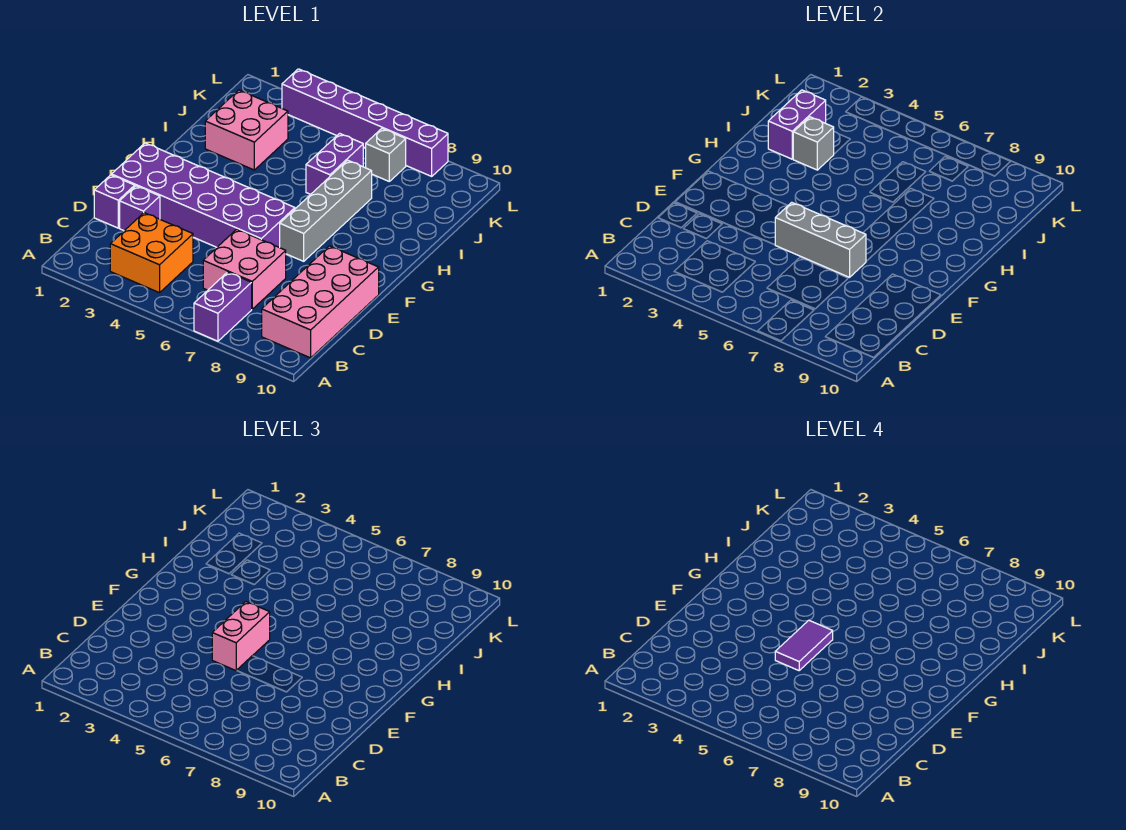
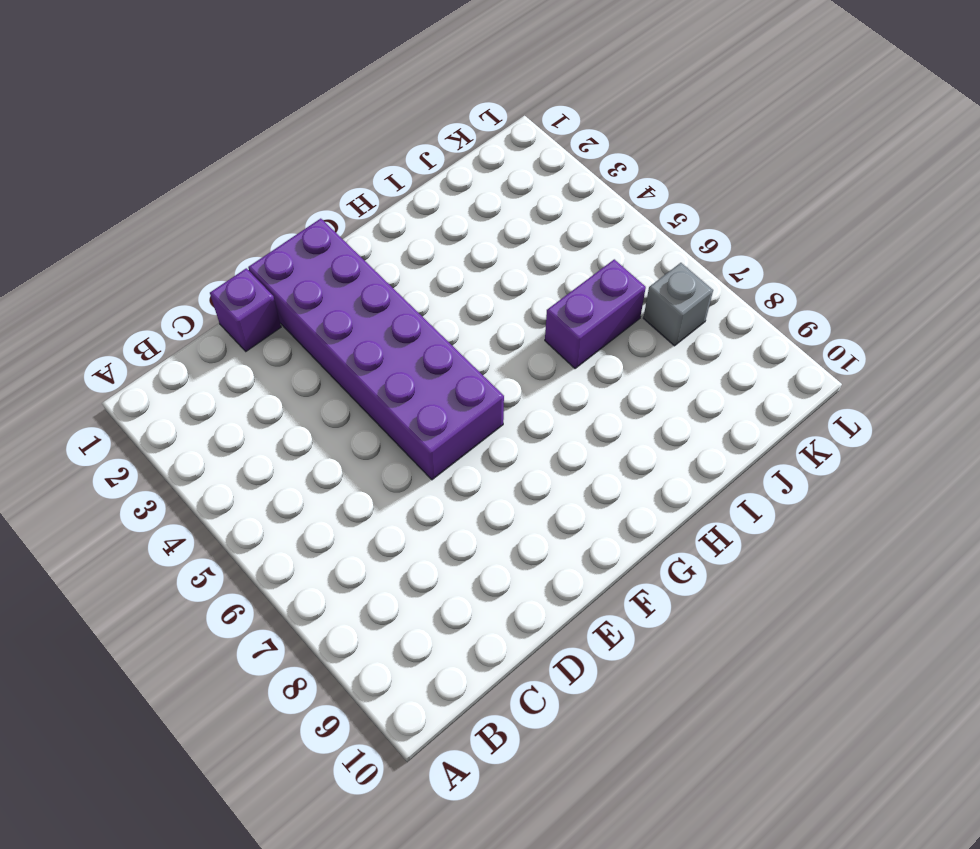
none -> purple 1x2 brick [194,272,252,341]
none -> orange 2x2 brick [110,213,193,293]
none -> pink 2x4 brick [262,246,379,358]

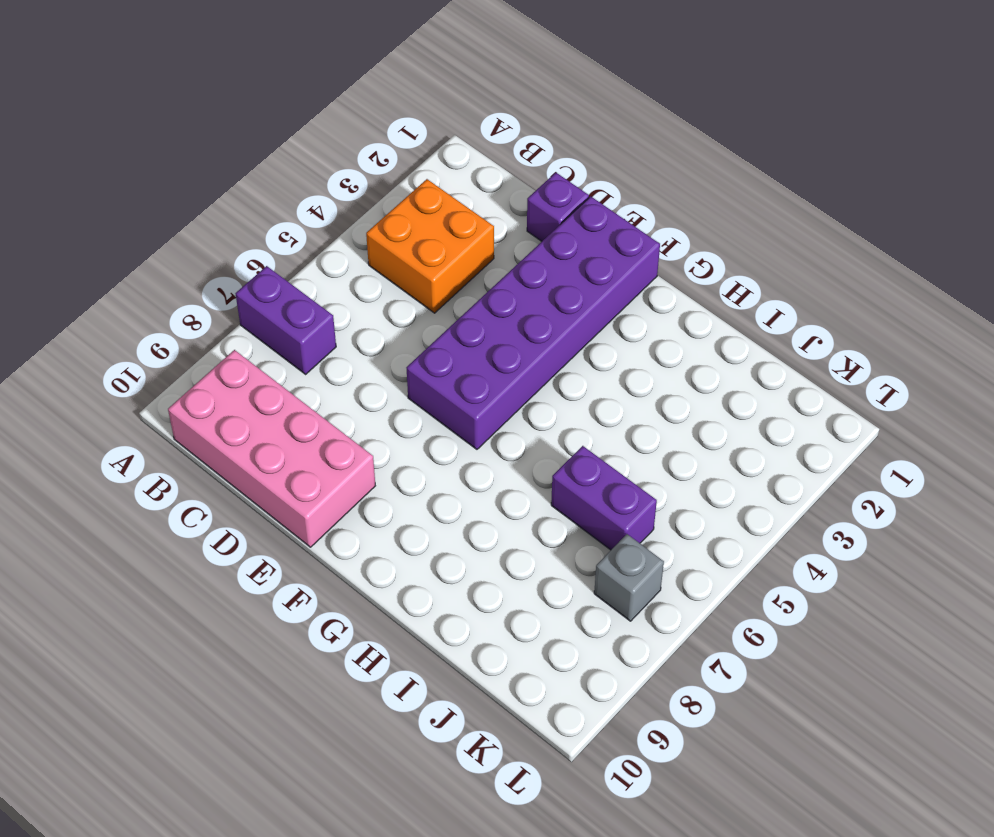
none -> pink 2x2 brick [203,229,286,309]
none -> purple 1x1 brick [120,186,160,231]
none -> grey 1x4 brick [280,160,372,261]

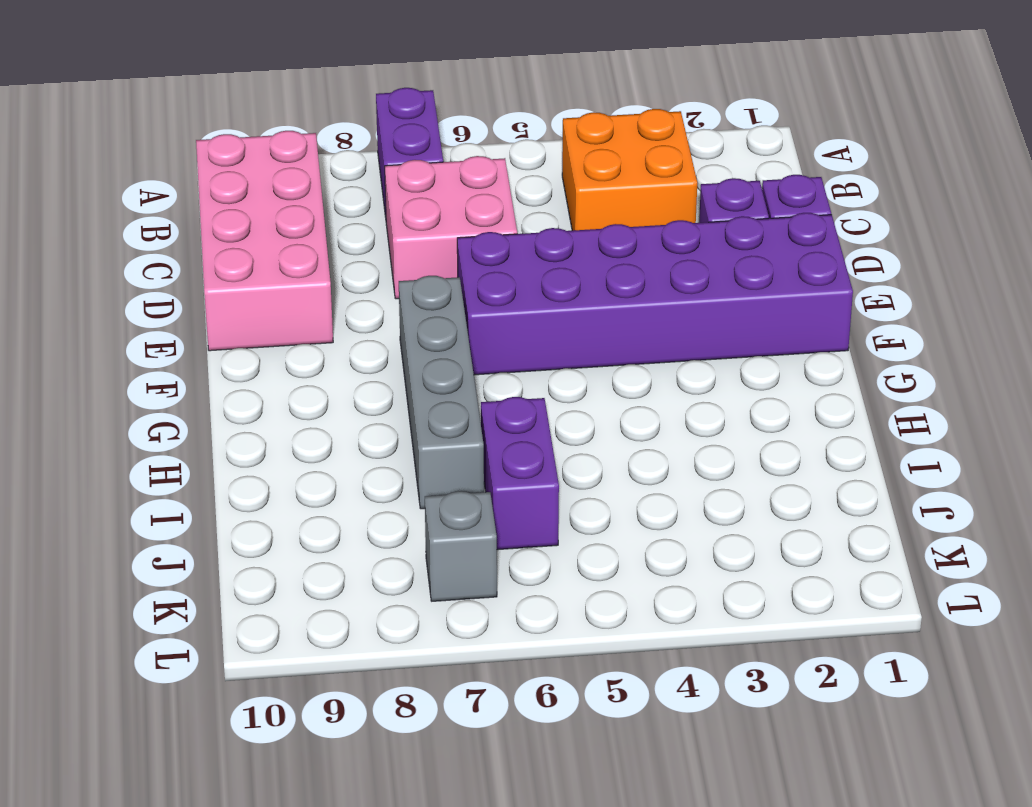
none -> pink 2x2 brick [205,90,288,170]
none -> purple 1x6 brick [282,69,448,176]
none -> grey 1x3 brick [775,202,866,277]

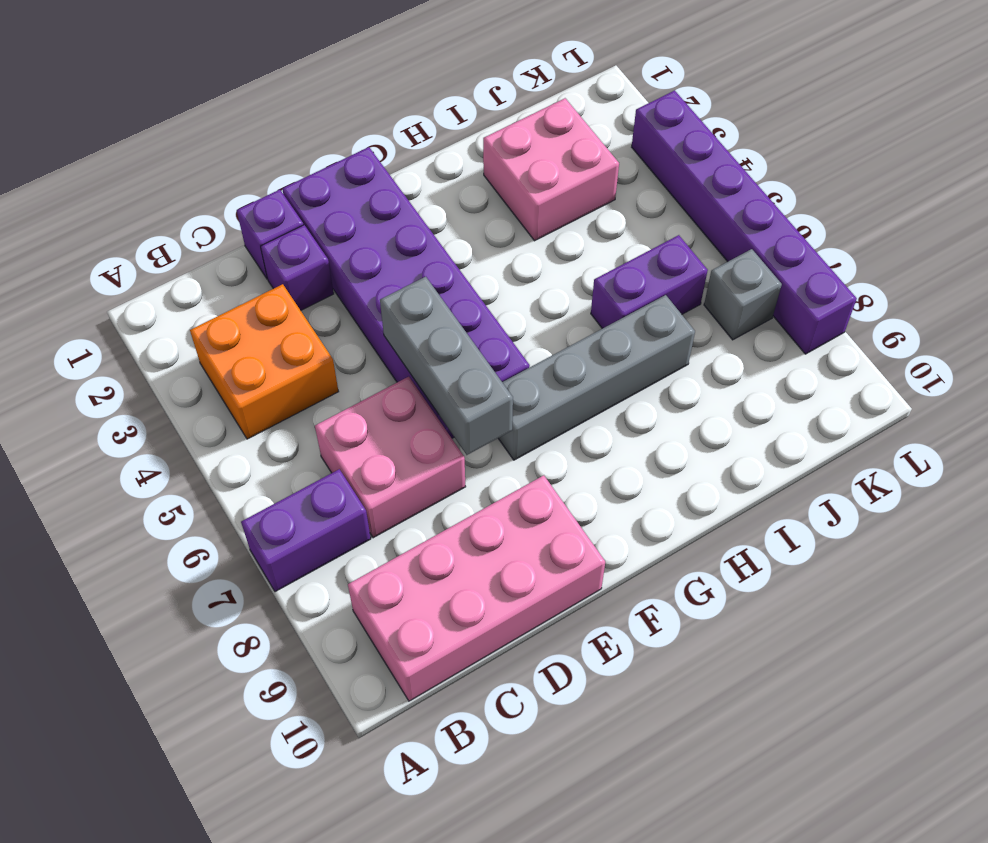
none -> purple 1x2 brick [768,90,826,159]
none -> grey 1x1 brick [793,117,834,170]
none -> pink 1x2 brick [212,602,270,671]

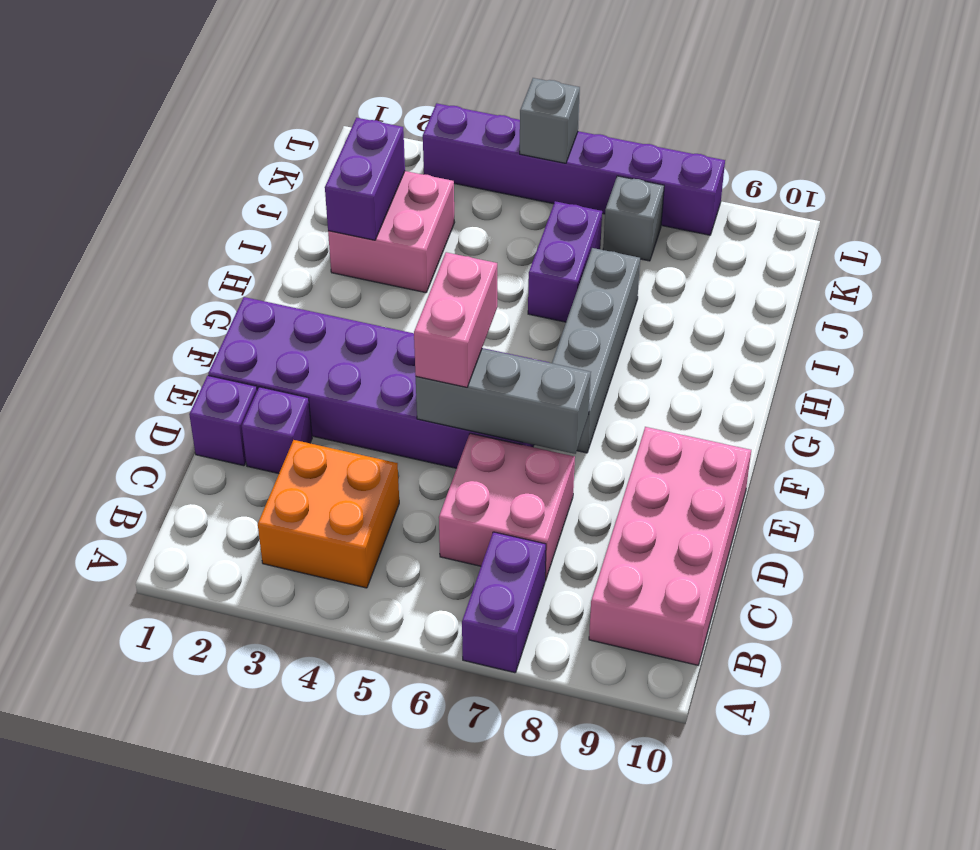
grey 1x1 brick [520,78,580,163] -> grey 1x1 brick moved to [793,117,834,170]
none -> purple 1x2 tile [775,620,833,671]

